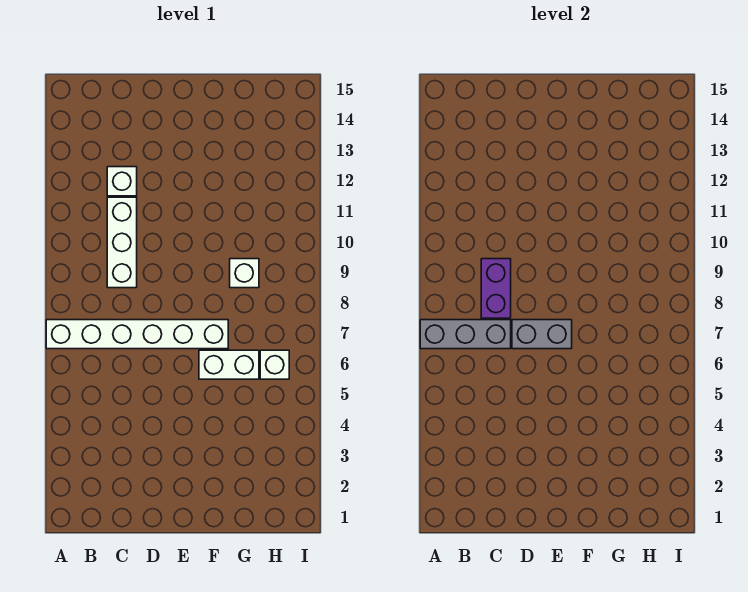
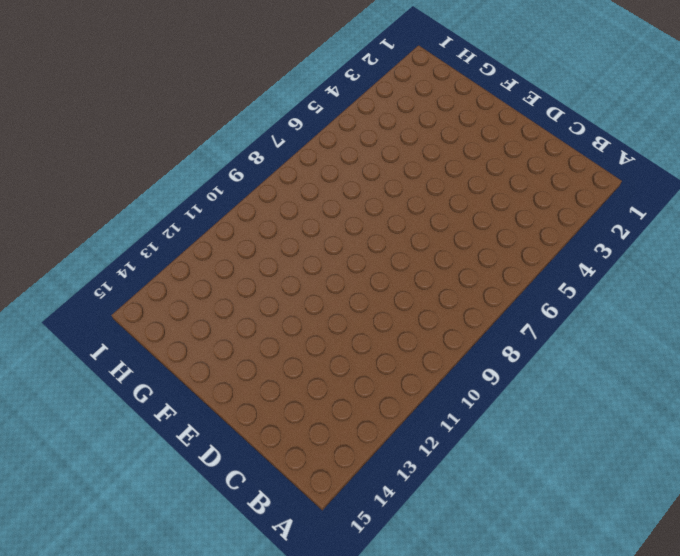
none -> white 1x6 brick [46,320,228,349]
none -> white 1x3 brick [107,197,137,288]

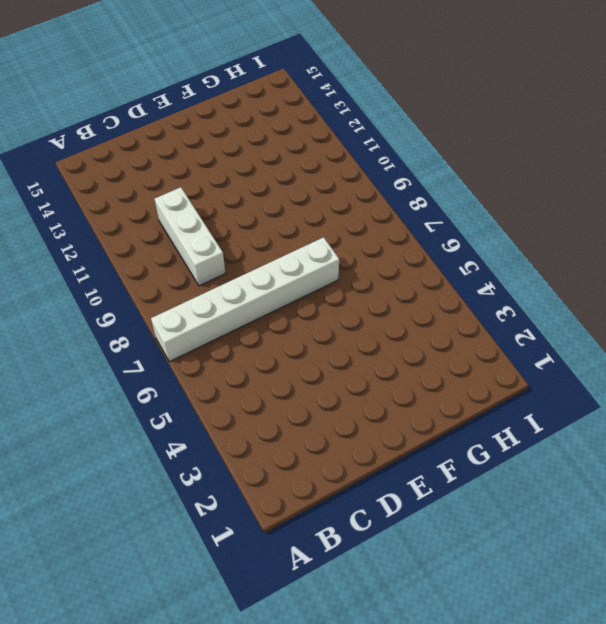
none -> white 1x1 brick [107,167,137,196]
none -> white 1x2 brick [199,350,259,379]

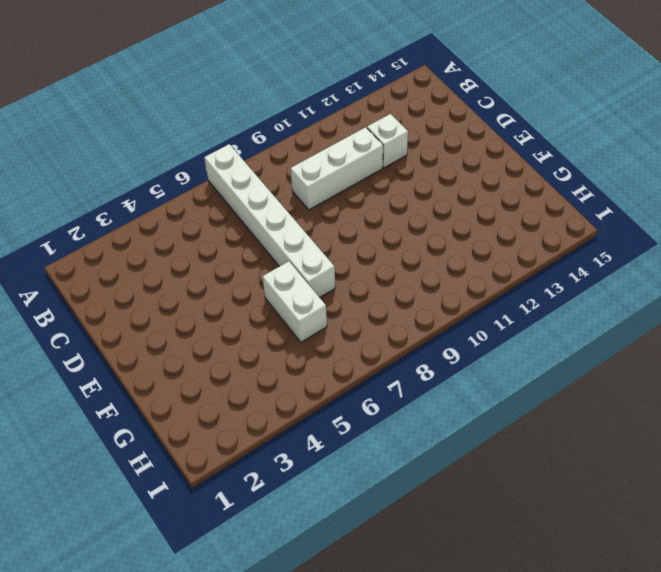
none -> white 1x1 brick [230,259,259,288]
none -> white 1x1 brick [260,350,289,379]

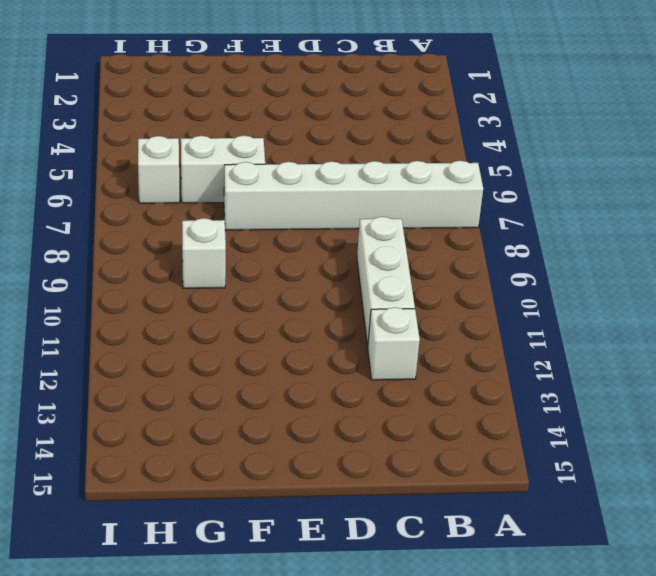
none -> grey 1x3 brick [420,320,511,349]
none -> purple 1x2 brick [481,259,511,318]

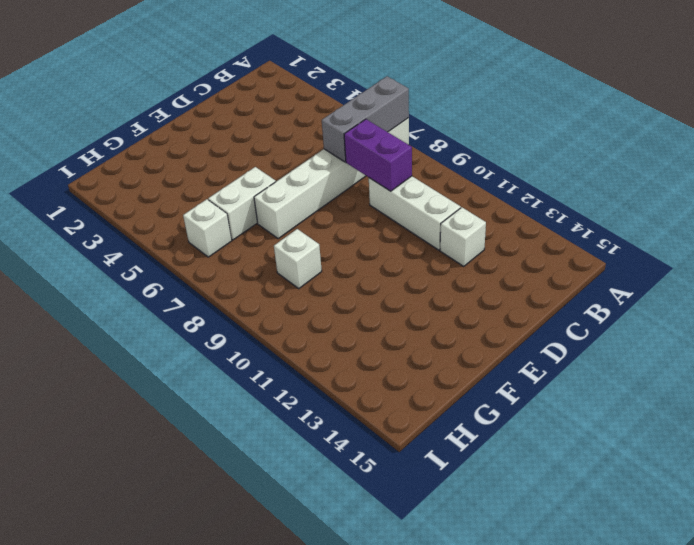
none -> grey 1x2 brick [512,320,572,349]

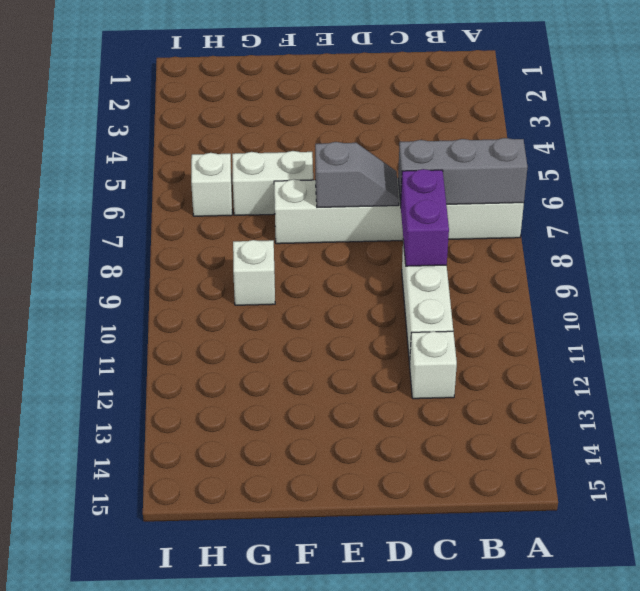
grey 1x2 slope [315,142,399,207] -> grey 1x2 brick [512,320,572,349]

